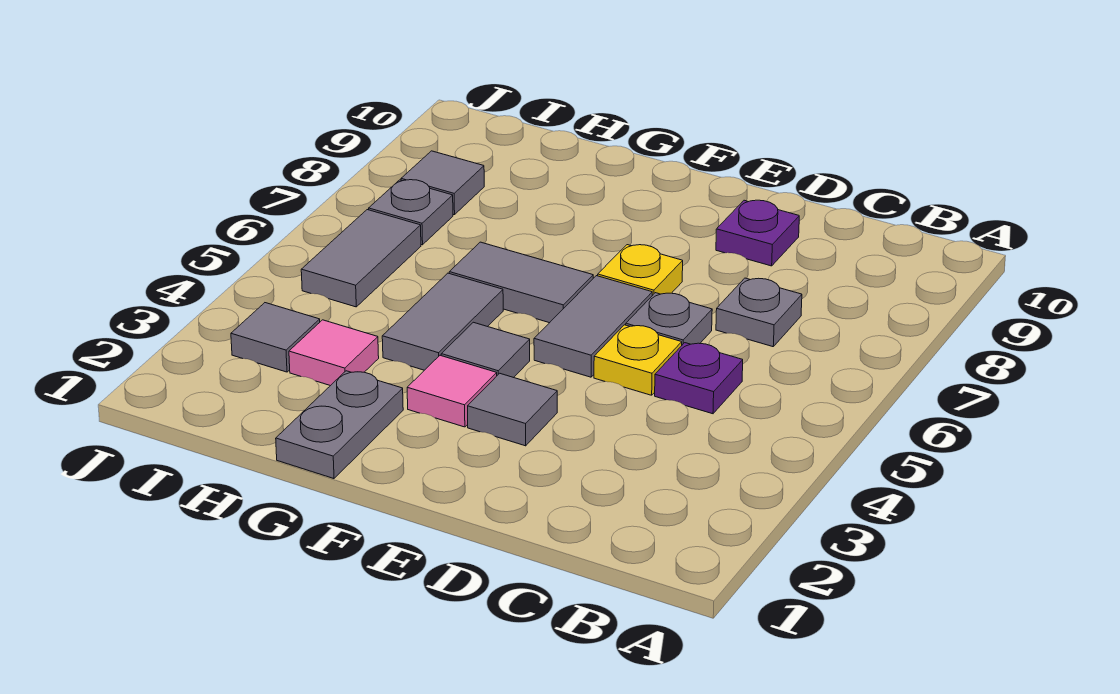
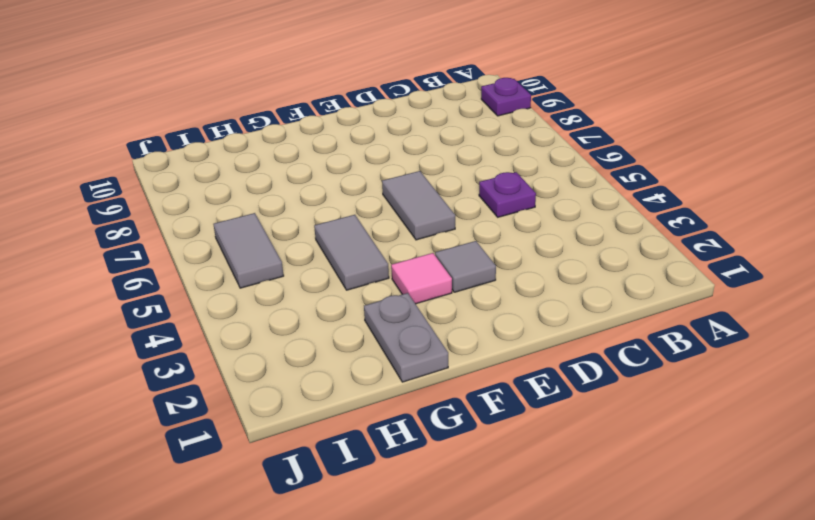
purple 1x1 plate [481,78,531,116] -> purple 1x1 plate moved to [716,200,799,266]
none -> grey 1x1 plate [716,278,802,347]
none -> yellow 1x1 plate [594,325,682,395]
none -> grey 1x1 plate [626,293,712,345]

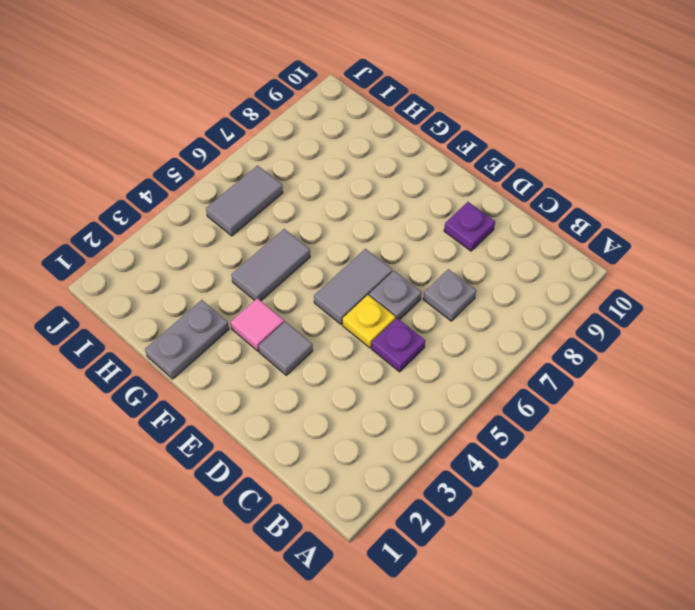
none -> yellow 1x1 plate [598,245,683,296]
none -> grey 1x1 tile [441,322,530,378]
none -> grey 1x2 tile [449,242,593,323]

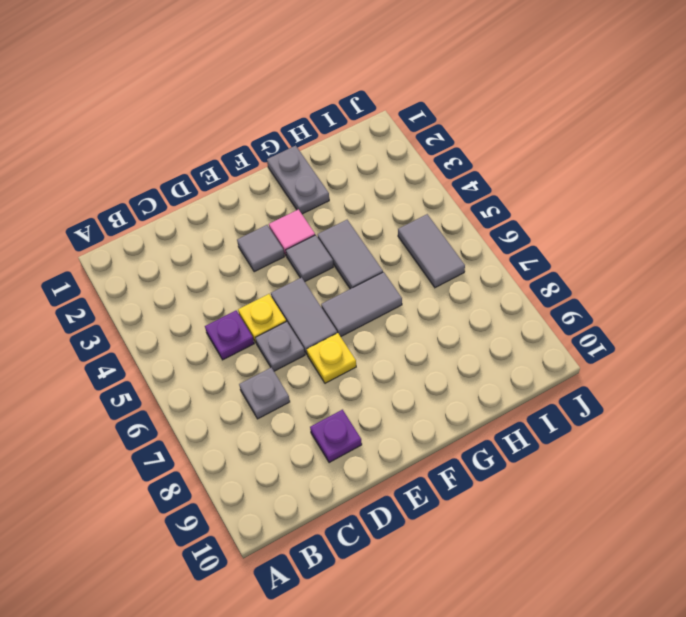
none -> pink 1x1 tile [289,320,379,386]
none -> grey 1x1 tile [231,303,320,372]
none -> grey 1x1 plate [369,180,453,245]

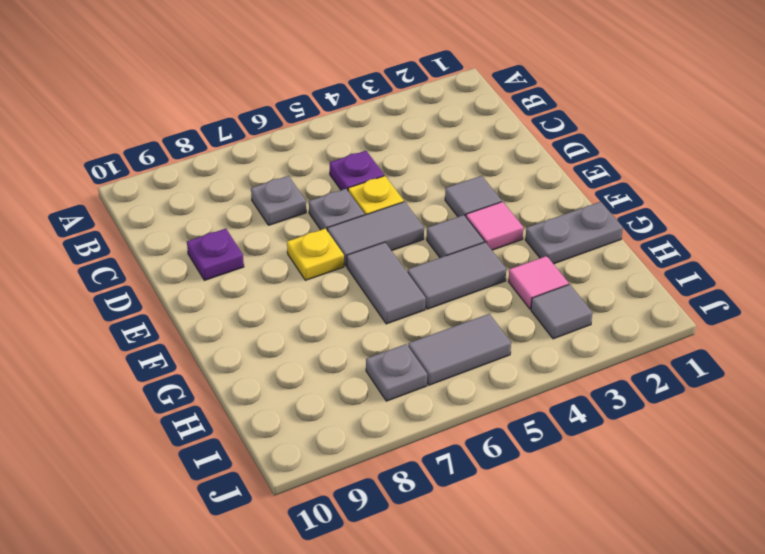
none -> grey 1x1 tile [401,151,484,215]

